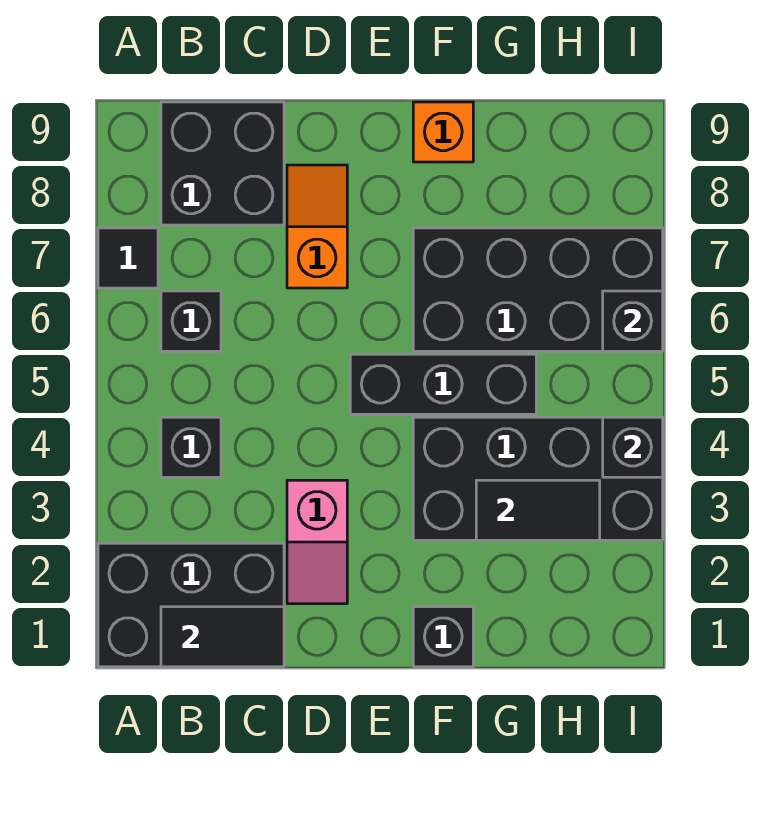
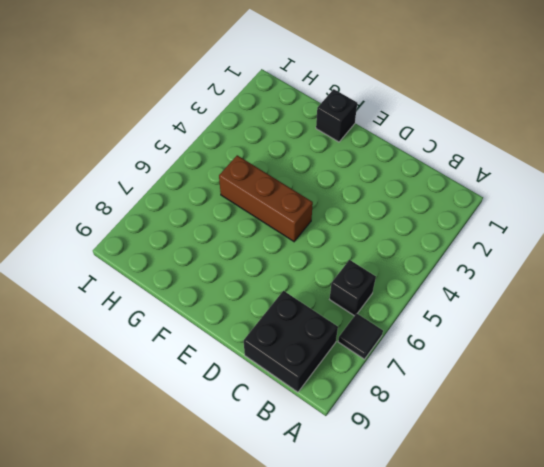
brown 1x3 brick [219,155,313,241] -> black 1x3 brick [350,354,536,414]
none -> black 2x3 brick [98,543,284,667]
none -> black 1x1 brick [161,417,221,477]
none -> pink 1x2 slope [287,480,347,604]

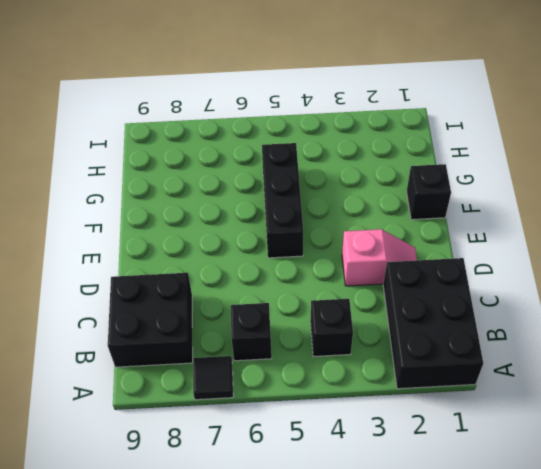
none -> orange 1x2 slope [287,165,347,288]
none -> black 2x4 brick [413,417,663,540]
none -> black 2x4 brick [413,228,663,351]

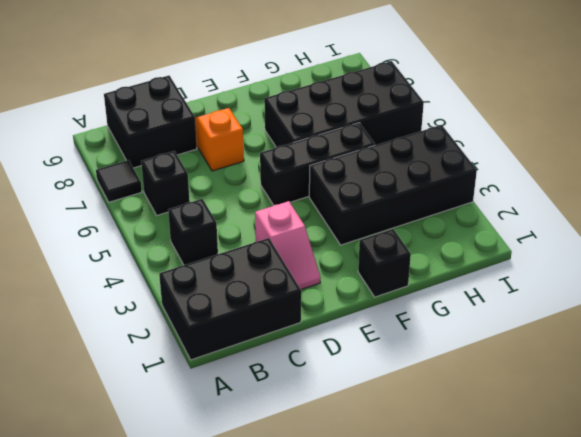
none -> orange 1x1 brick [413,102,473,162]
none -> black 1x2 tile [161,607,284,667]
none -> black 1x2 tile [476,480,600,540]

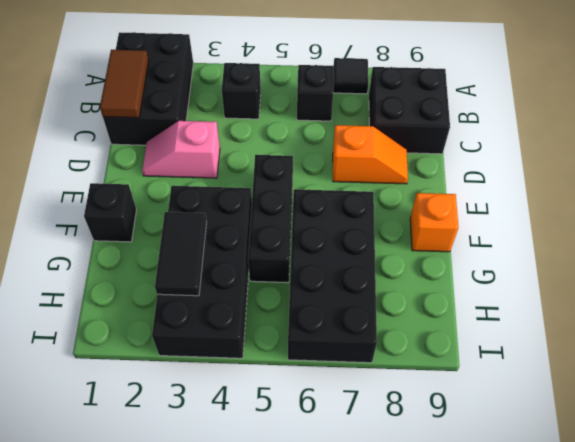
brown 1x2 tile [100,50,149,118] -> black 1x2 tile [161,607,284,667]
none -> black 1x1 brick [603,417,663,477]
none -> black 1x1 brick [603,291,663,351]

